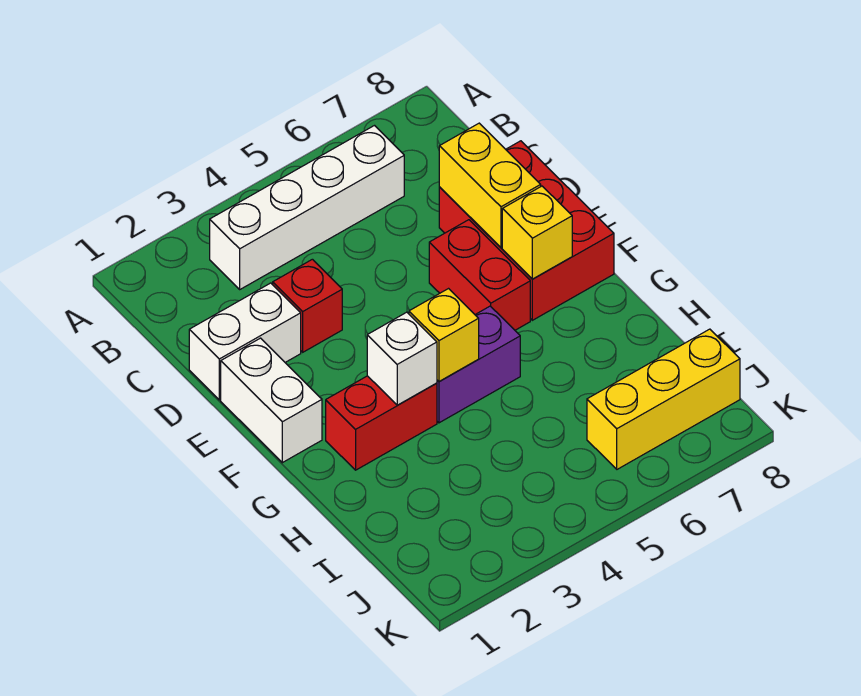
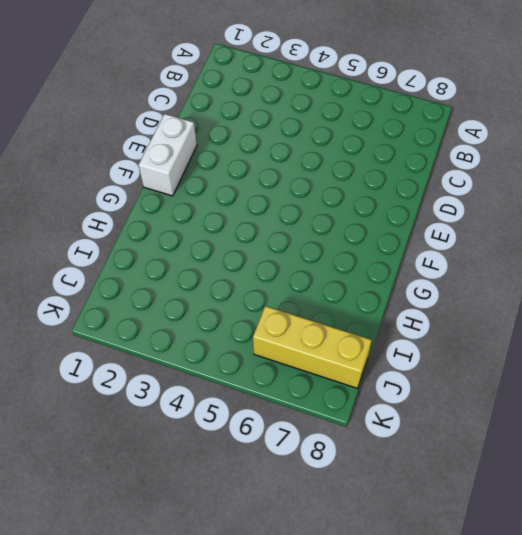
none -> white 1x4 brick [210,126,404,289]
none -> white 1x2 brick [189,283,301,400]
none -> red 1x1 brick [273,259,342,352]

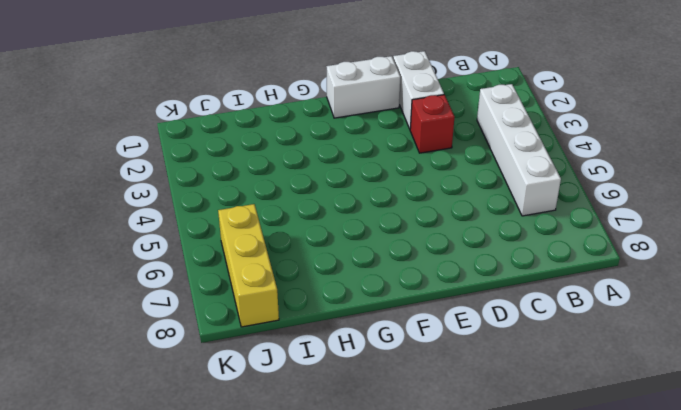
none -> red 2x3 brick [439,141,614,320]
none -> red 1x2 brick [429,220,530,330]
none -> red 1x2 brick [326,376,437,470]

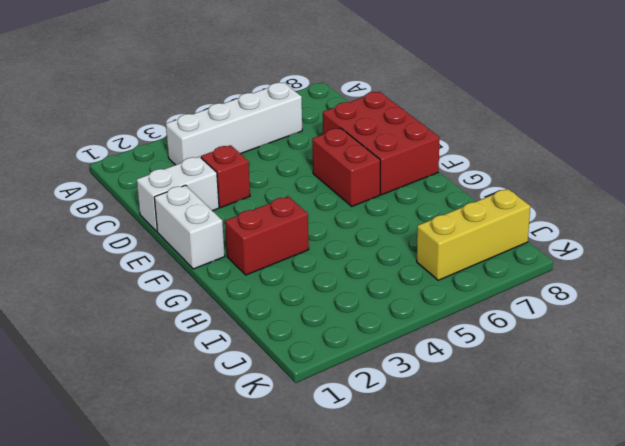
none -> purple 1x2 brick [437,306,520,423]
none -> yellow 1x2 brick [439,123,541,248]
none -> yellow 1x1 brick [502,186,572,279]

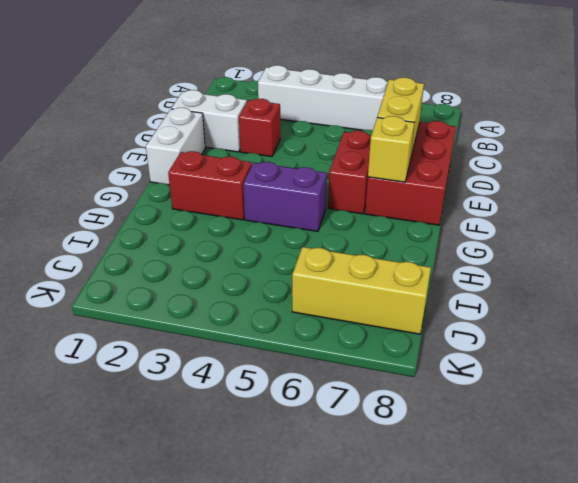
none -> white 1x1 brick [367,312,437,405]
none -> yellow 1x1 brick [409,289,479,382]

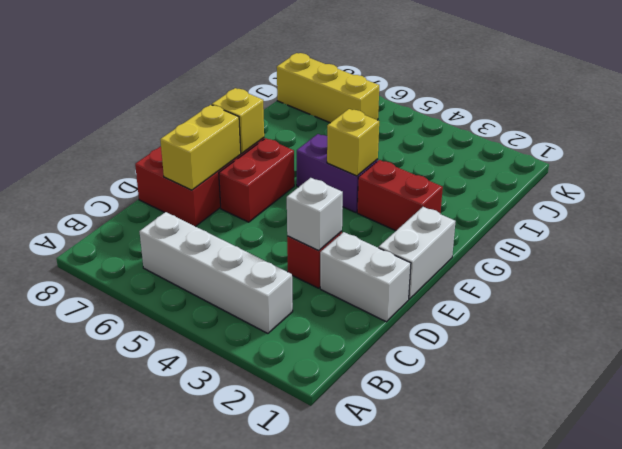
white 1x1 brick [287,178,343,250] -> white 1x1 brick moved to [367,312,437,405]

